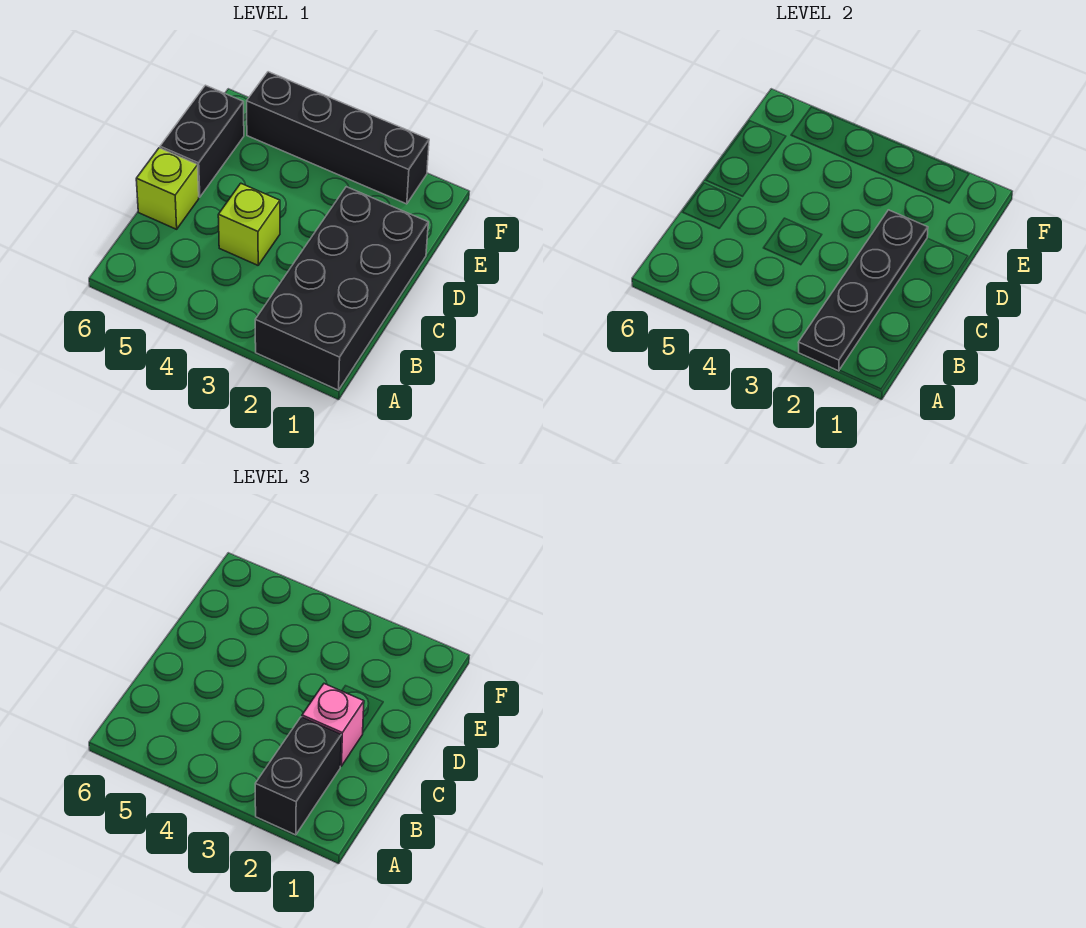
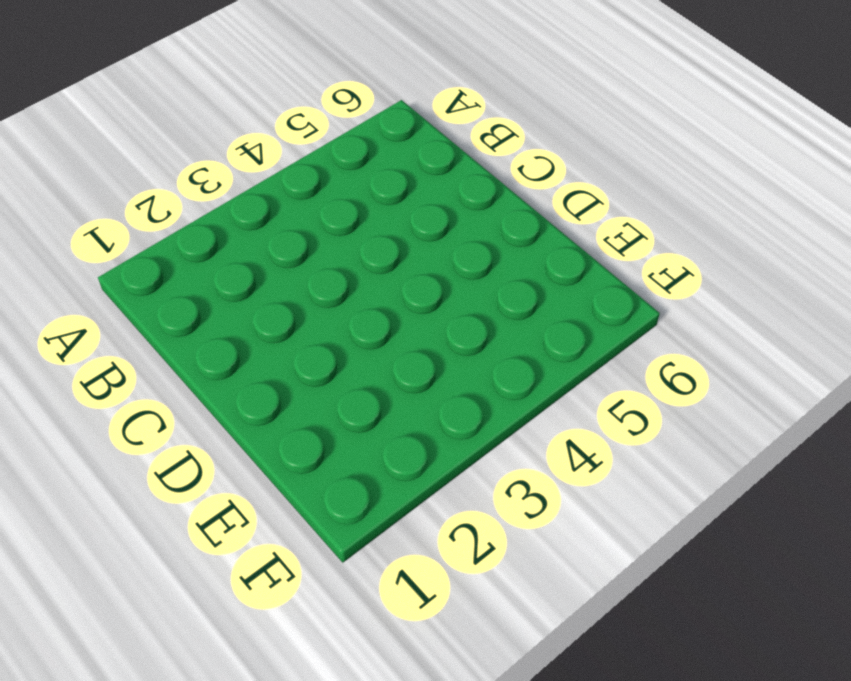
none -> black 2x4 brick [255,187,428,390]
none -> lime 1x1 brick [218,183,280,265]

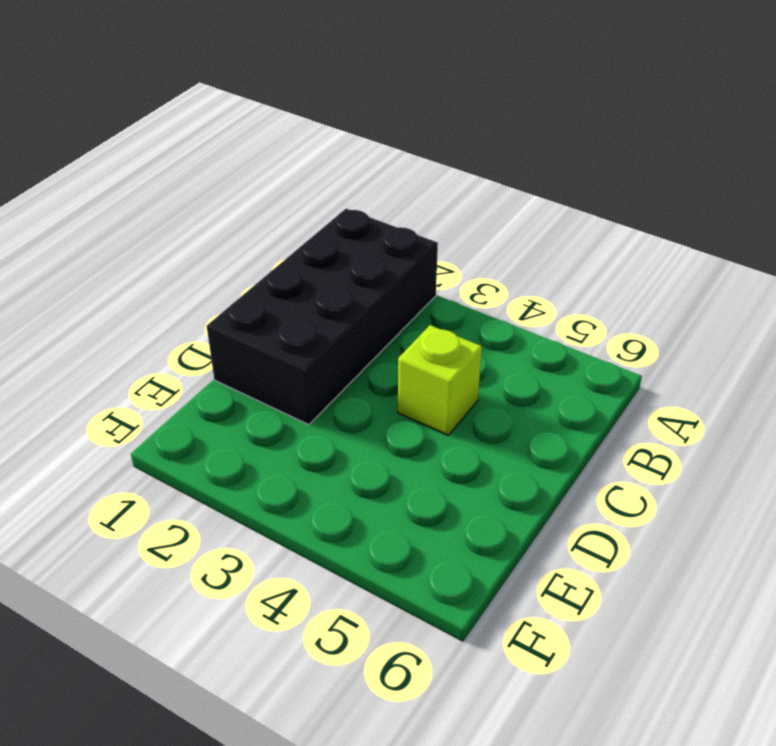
none -> lime 1x1 brick [136,148,199,229]
none -> black 1x2 brick [160,85,244,197]

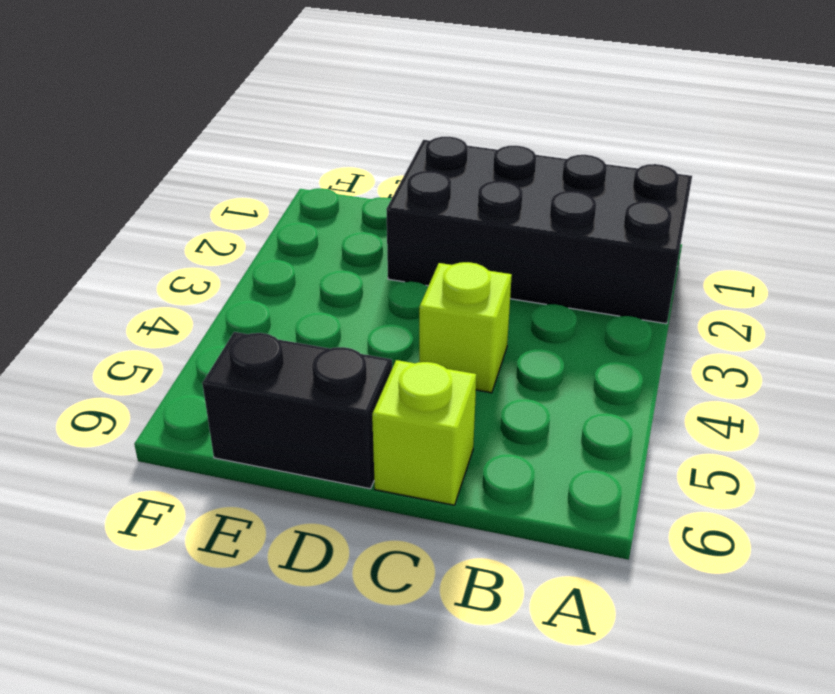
none -> black 1x4 brick [247,72,429,204]
none -> black 1x4 plate [798,210,928,371]

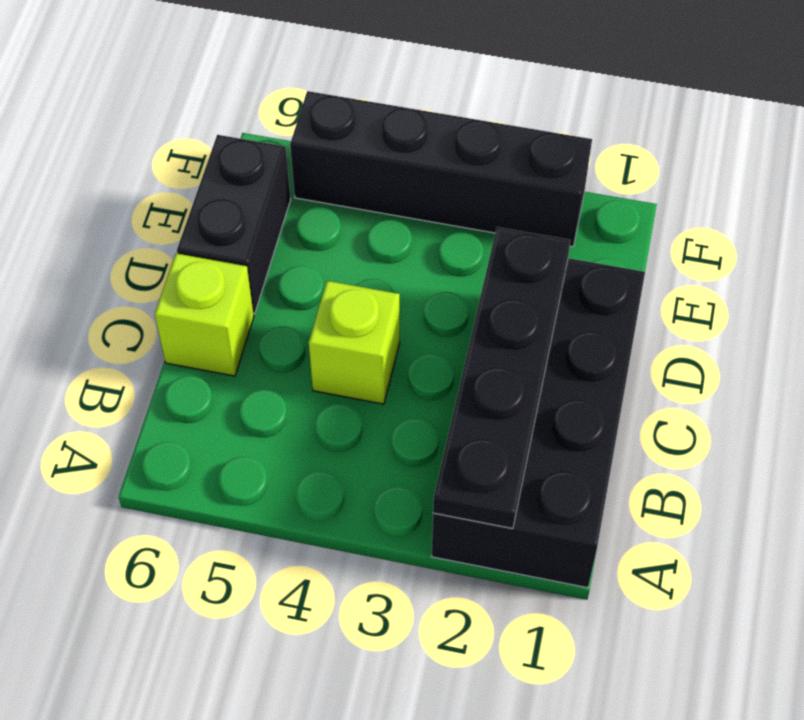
none -> black 1x2 brick [255,717,341,835]
none -> pink 1x1 brick [302,684,364,766]

